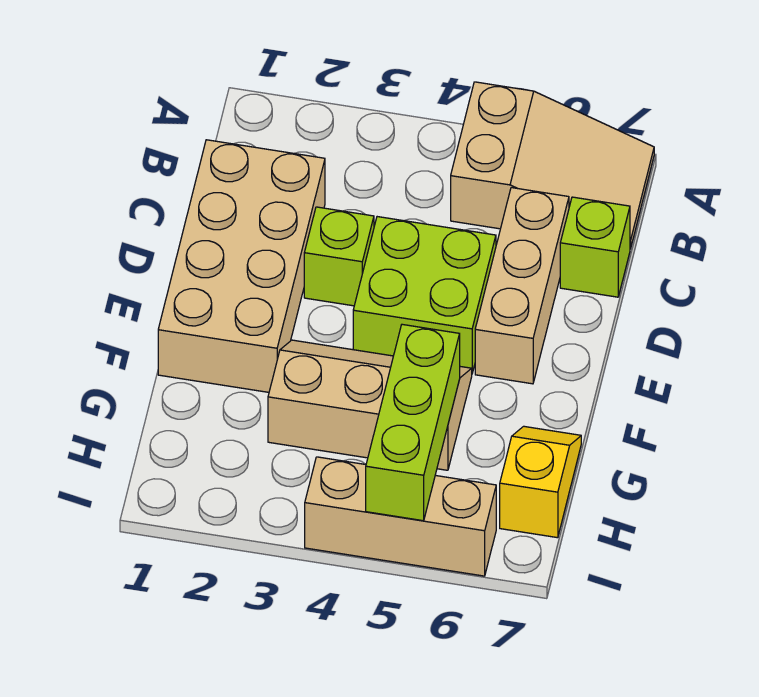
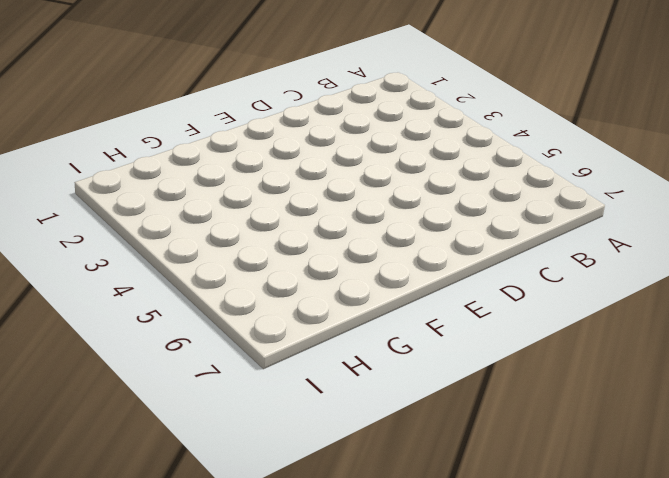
none -> tan 2x3 slope [451,82,654,249]
none -> tan 2x4 brick [158,140,325,392]

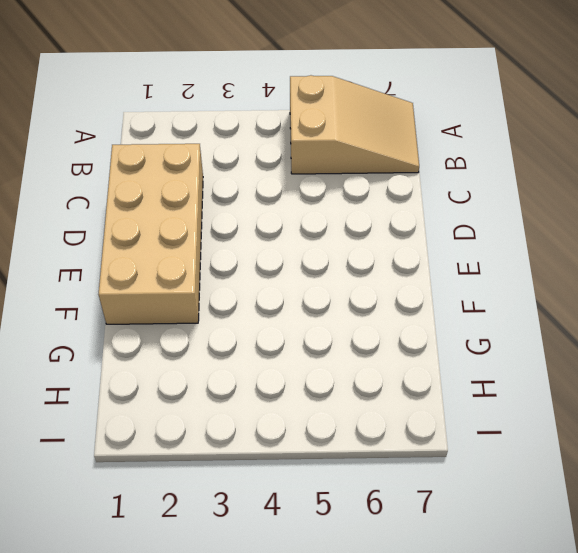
none -> tan 1x3 brick [475,188,569,384]
none -> lime 1x1 brick [560,197,630,297]

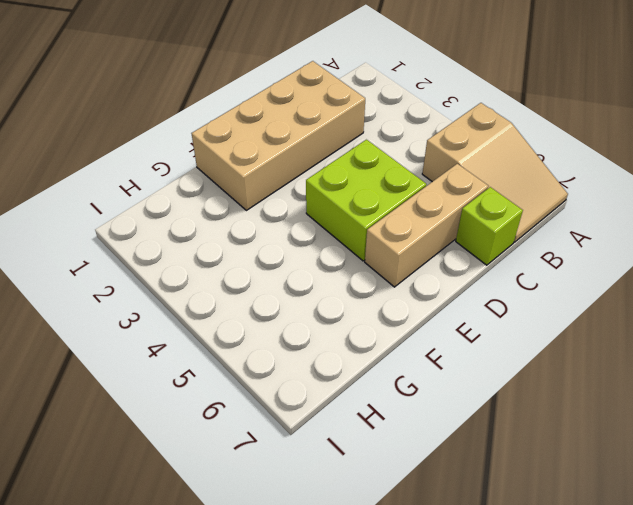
none -> lime 1x1 brick [304,207,374,306]
none -> tan 2x3 slope [268,340,472,470]

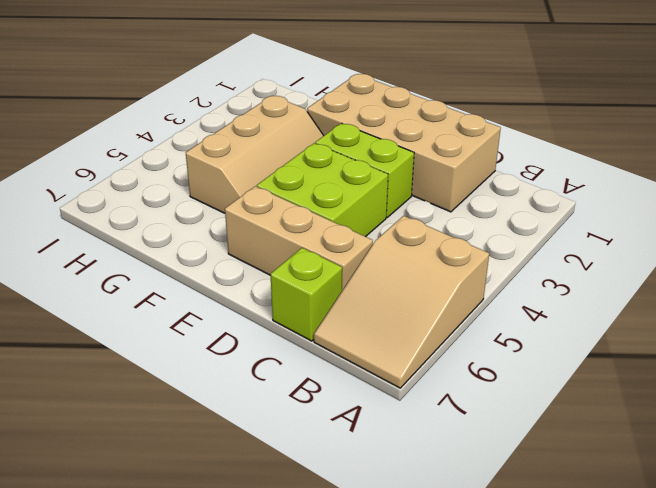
lime 1x2 brick [315,123,414,217] -> lime 1x1 brick [304,207,374,306]
none -> yellow 1x2 slope [500,426,581,538]
none -> tan 1x3 brick [305,457,496,576]

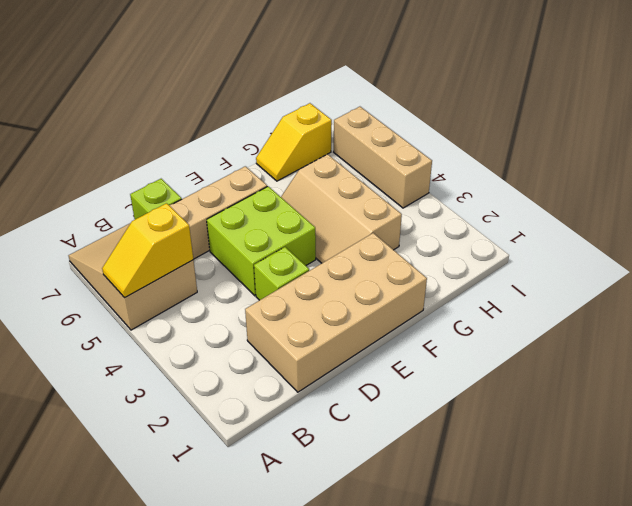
yellow 1x2 slope [102,203,193,298] -> none
none -> lime 1x3 brick [366,324,460,521]

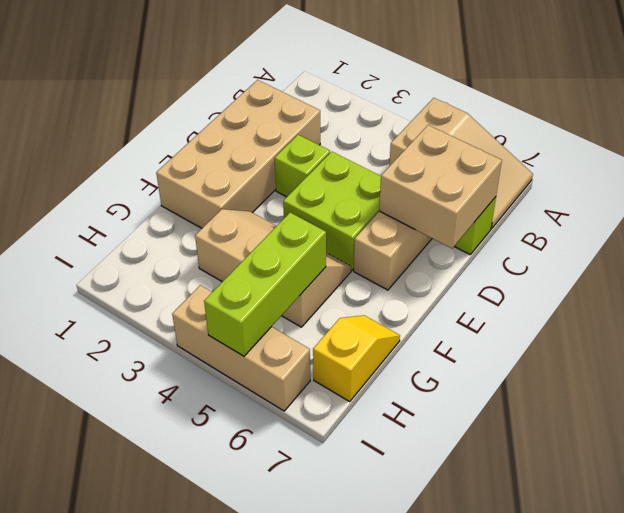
tan 2x2 brick [379,125,502,248] -> none

